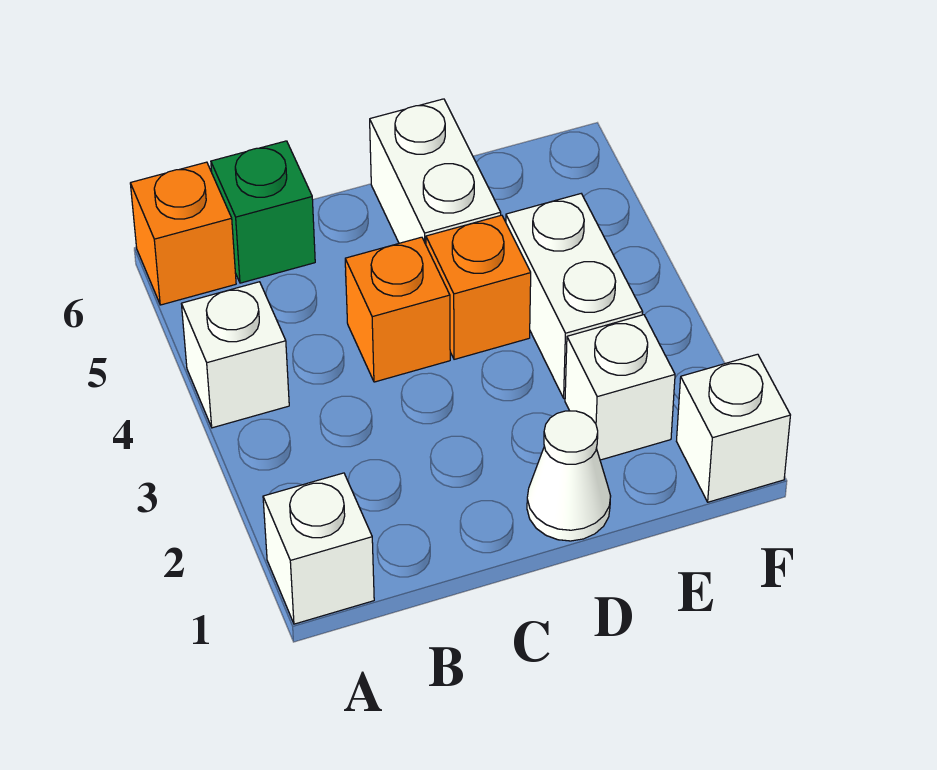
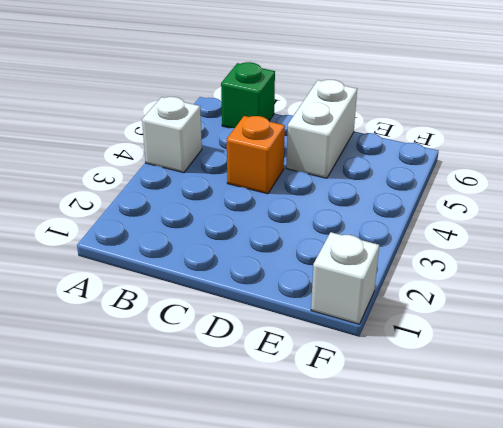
none -> white 1x1 brick [263,473,374,624]
none -> orange 1x1 brick [130,162,236,305]

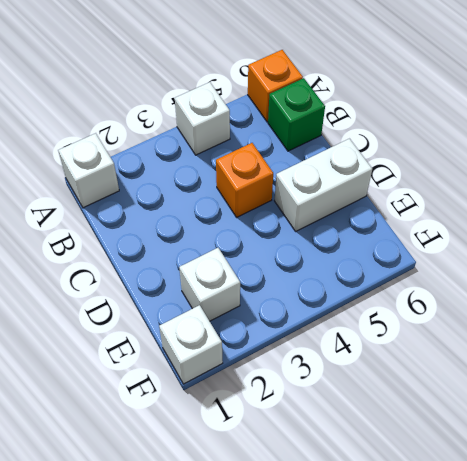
none -> white 1x1 cone [527,411,611,541]
none -> orange 1x1 brick [426,215,531,359]

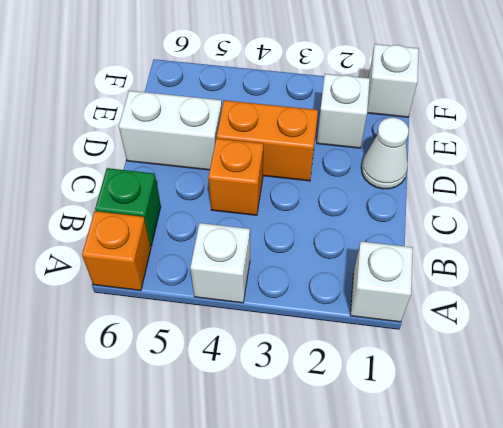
orange 1x2 brick [217,100,318,181] -> orange 1x1 brick [426,215,531,359]
none -> white 1x2 brick [506,194,643,398]

